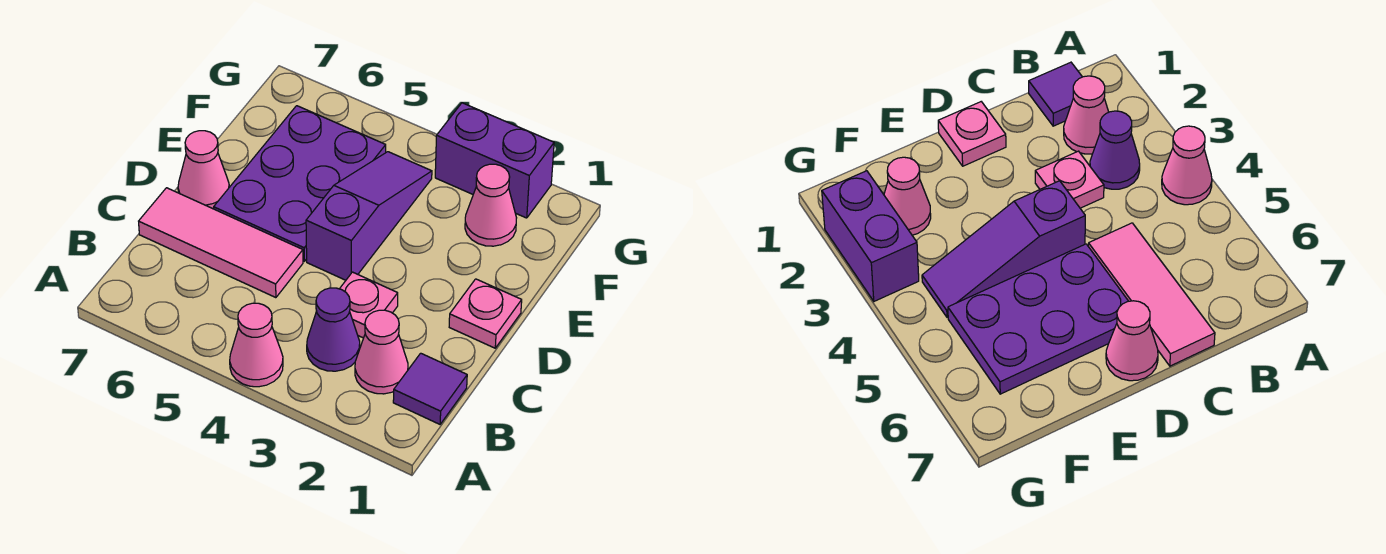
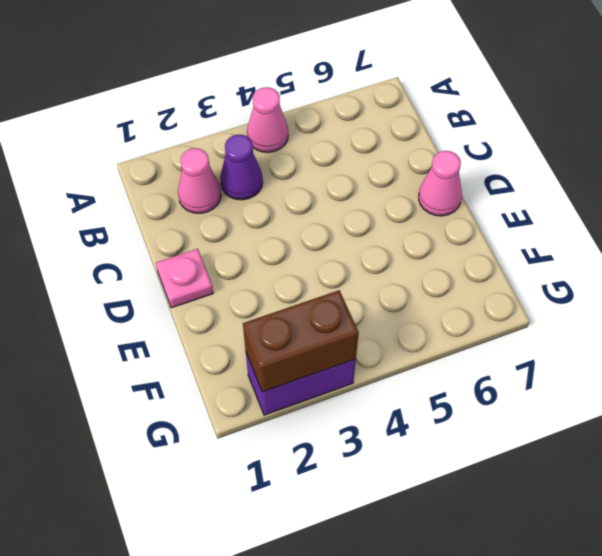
brown 1x2 brick [243,290,359,392] -> none
none -> purple 1x1 tile [393,353,467,424]
none -> pink 1x1 plate [340,272,398,338]
none -> pink 1x3 tile [139,188,303,298]

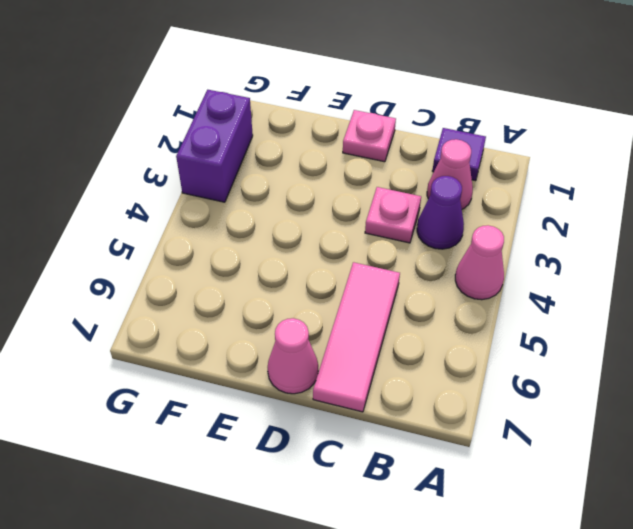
none -> purple 1x3 slope [306,152,432,280]
none -> purple 2x3 plate [214,106,386,261]
none -> pink 1x1 cone [465,164,516,246]

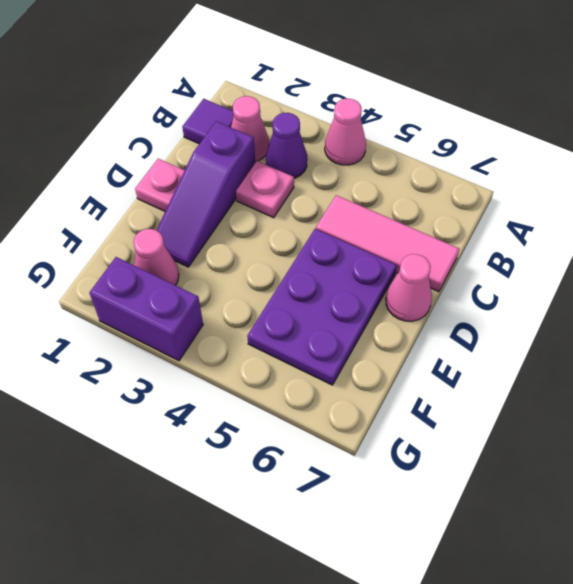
purple 1x3 slope [157,121,255,267] -> purple 1x3 slope moved to [306,152,432,280]

